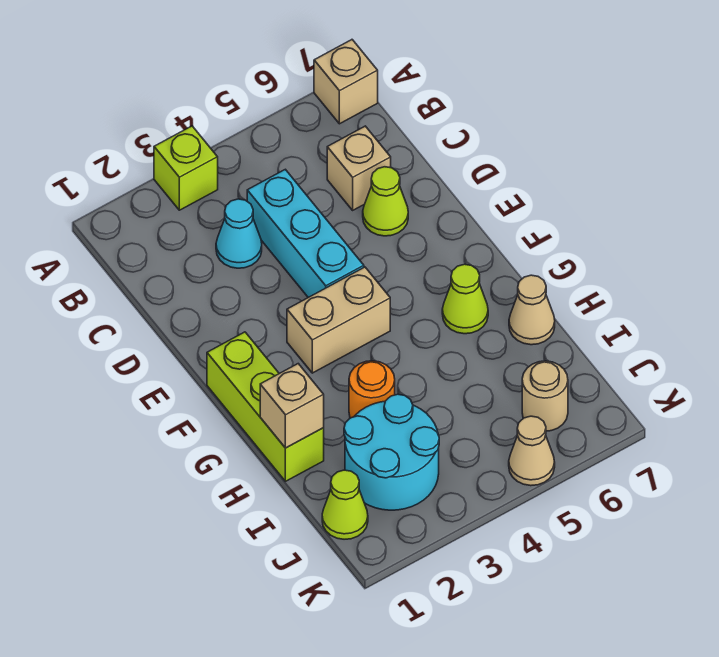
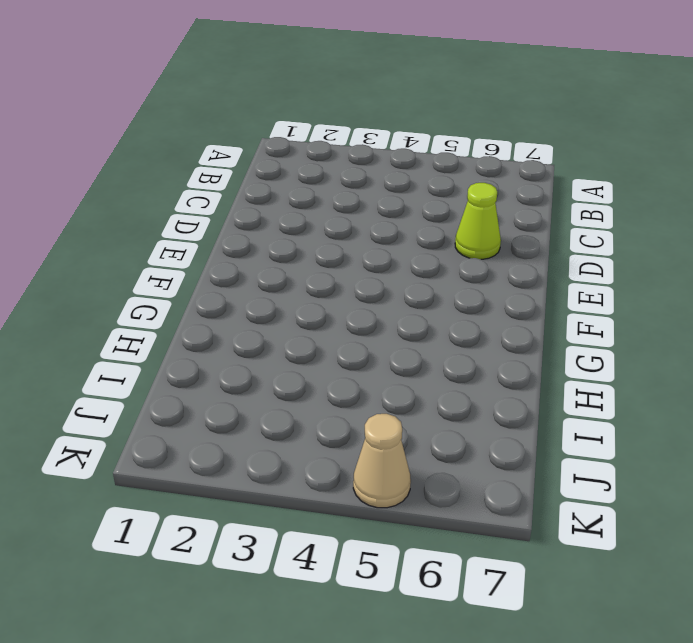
none -> lime 1x1 brick [154,126,218,210]
none -> tan 1x1 brick [314,40,378,124]
none -> cyan 1x1 cone [216,199,262,268]

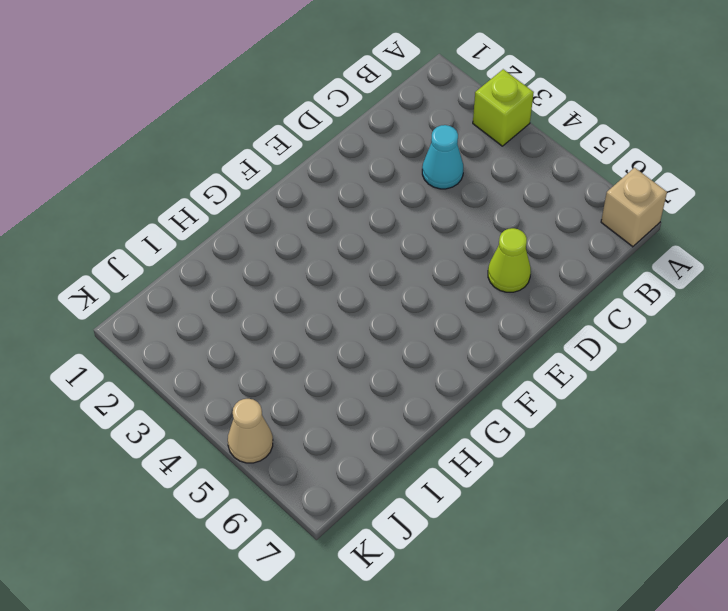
none -> cyan 1x3 brick [247,169,364,298]
none -> tan 1x1 brick [327,126,391,210]
none -> lime 1x3 brick [207,332,324,481]

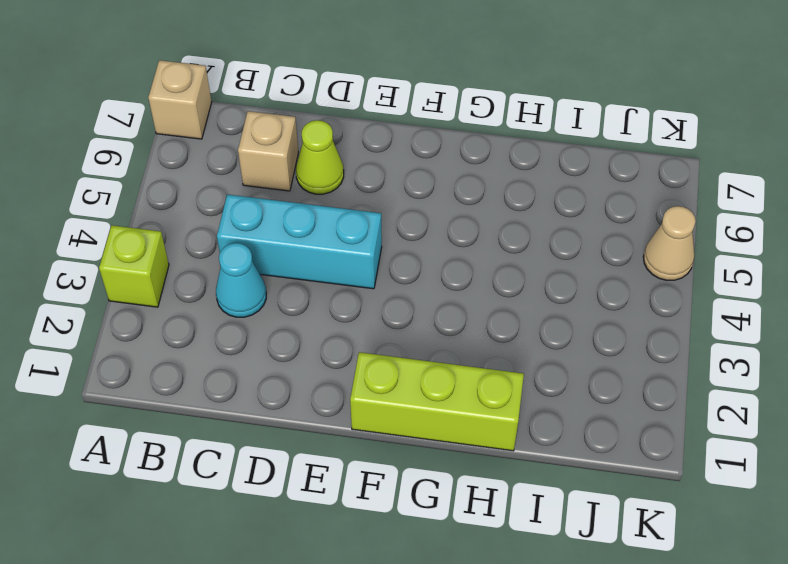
none -> tan 1x2 brick [287,267,390,373]
none -> lime 1x1 cone [442,264,488,334]
none -> orange 1x1 round brick [349,361,395,418]

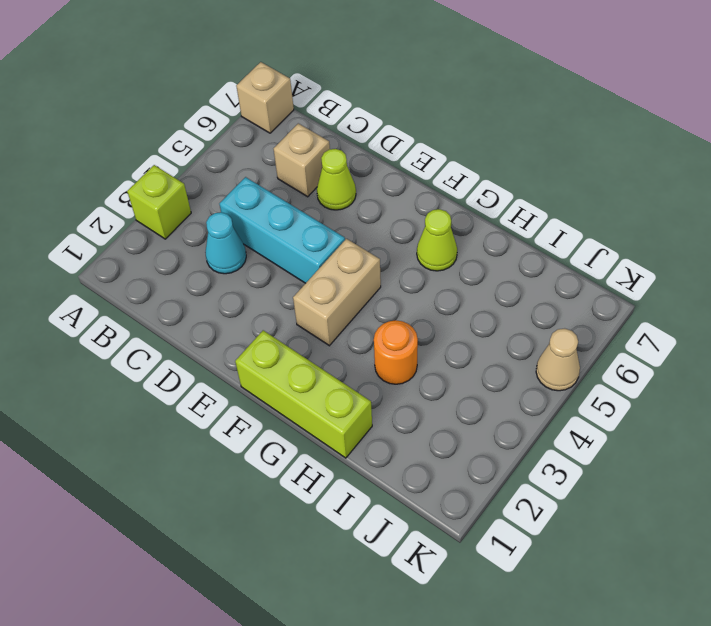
none -> tan 1x1 cone [509,275,555,345]
none -> cyan 2x2 round brick [344,394,439,510]
none -> lime 1x1 cone [322,470,368,539]

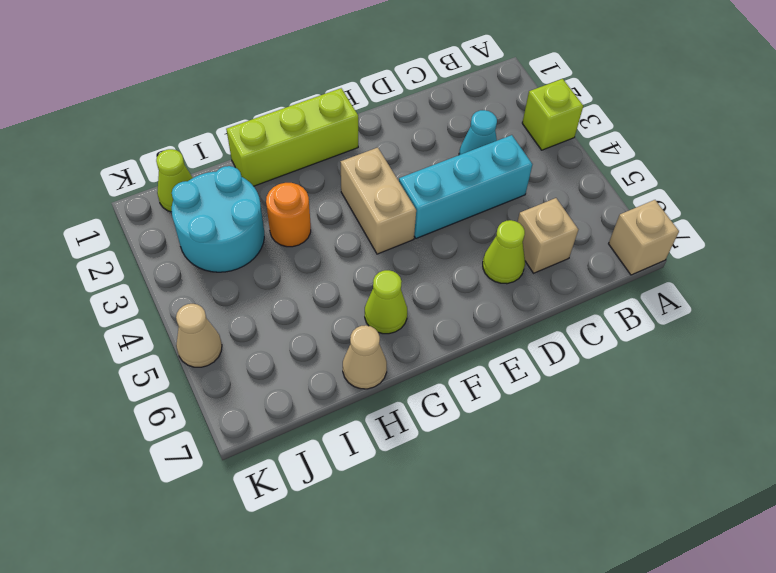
none -> tan 1x1 round brick [522,361,568,431]
none -> tan 1x1 brick [260,364,324,448]

